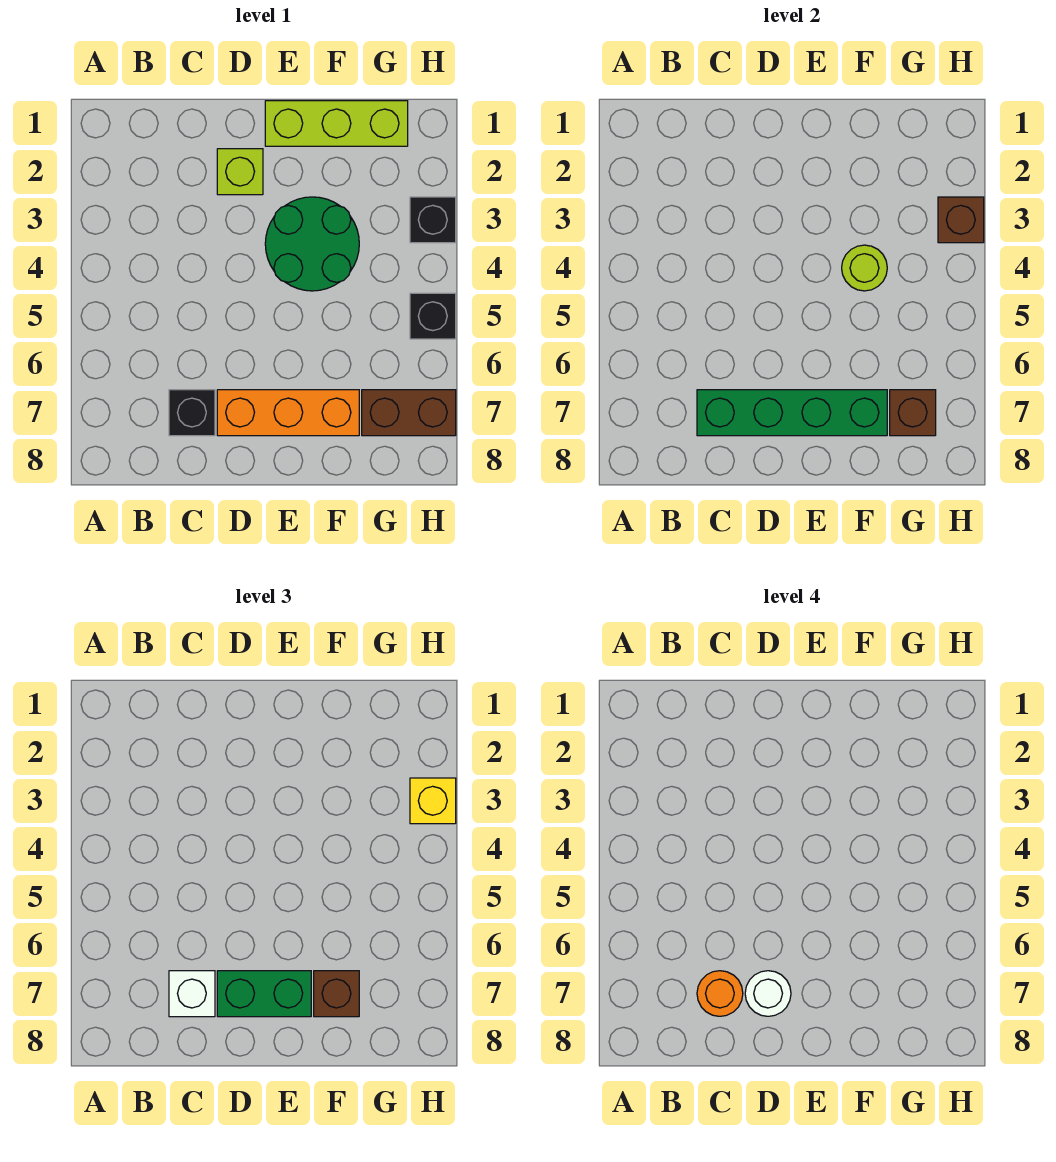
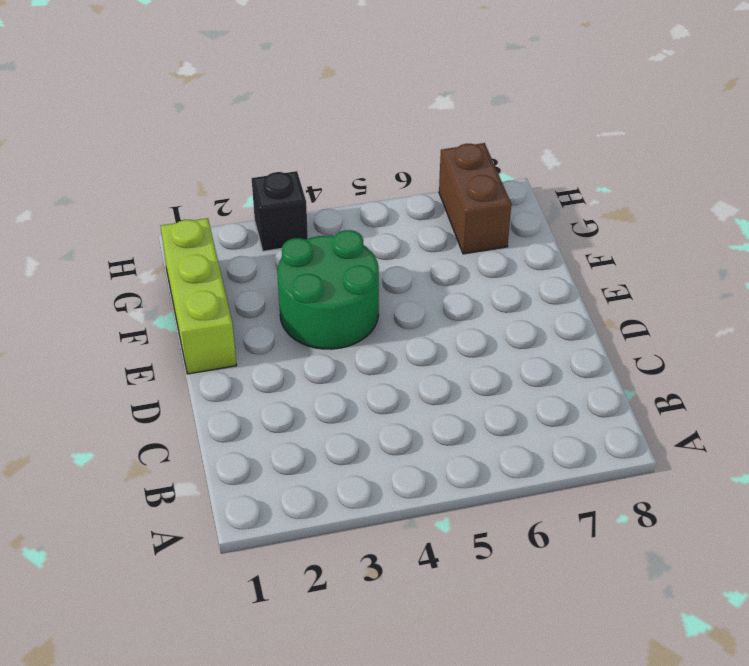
none -> black 1x1 brick [169,390,215,436]
none -> lime 1x1 brick [217,149,263,195]
none -> orange 1x3 brick [217,390,359,436]

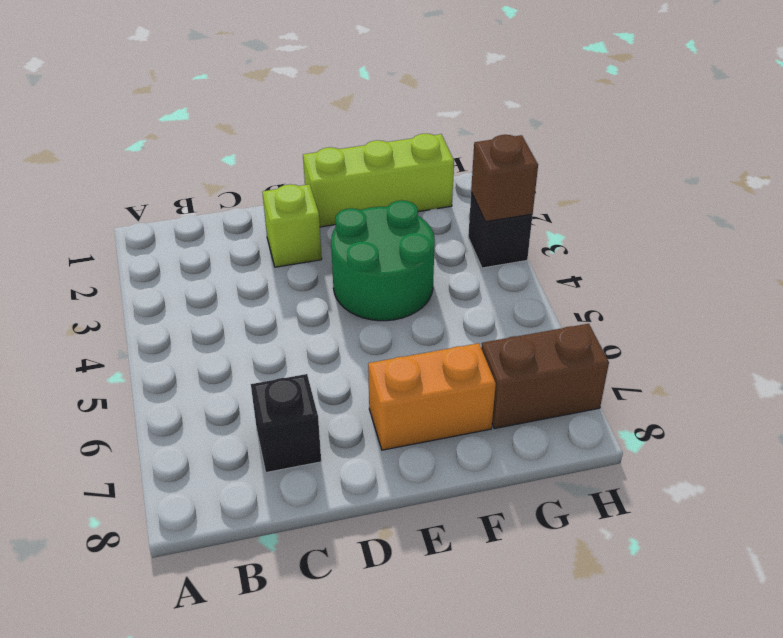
orange 1x2 brick [368,343,496,450] -> orange 1x3 brick [217,390,359,436]
none -> black 1x1 brick [410,293,456,339]
none -> green 1x4 brick [697,390,887,436]
none -> lime 1x1 round brick [842,245,887,291]

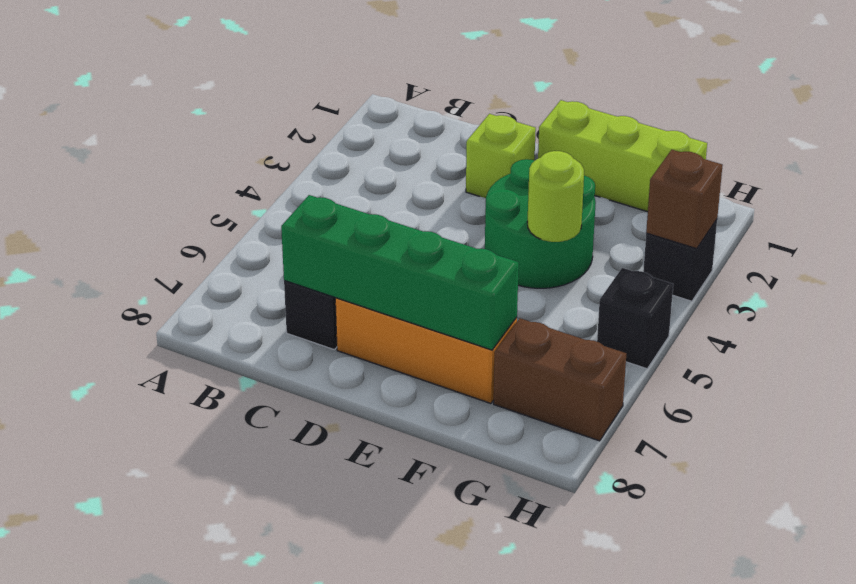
none -> brown 1x1 brick [890,390,936,436]
none -> white 1x1 brick [169,971,215,1017]
none -> green 1x2 brick [217,971,311,1017]

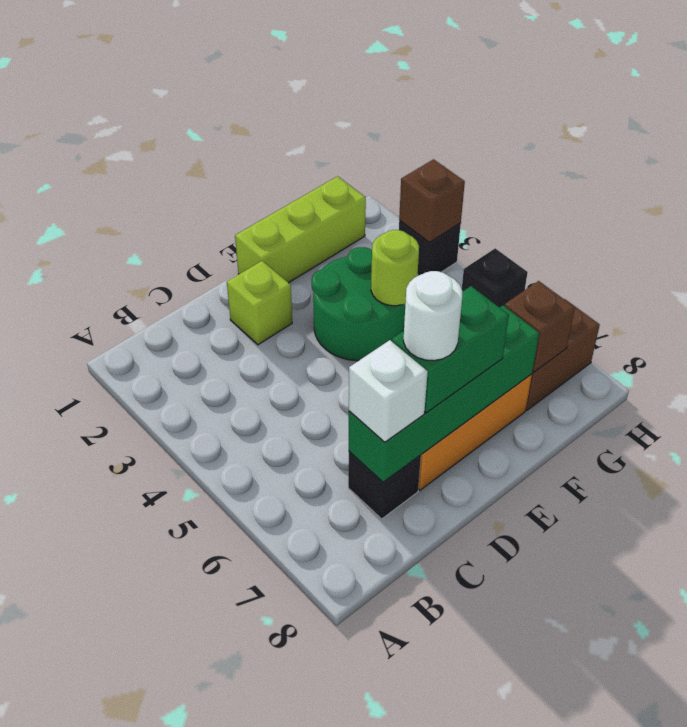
none -> brown 1x1 brick [314,971,359,1017]
none -> yellow 1x1 brick [410,778,456,824]
none -> orange 1x1 round brick [697,971,743,1016]

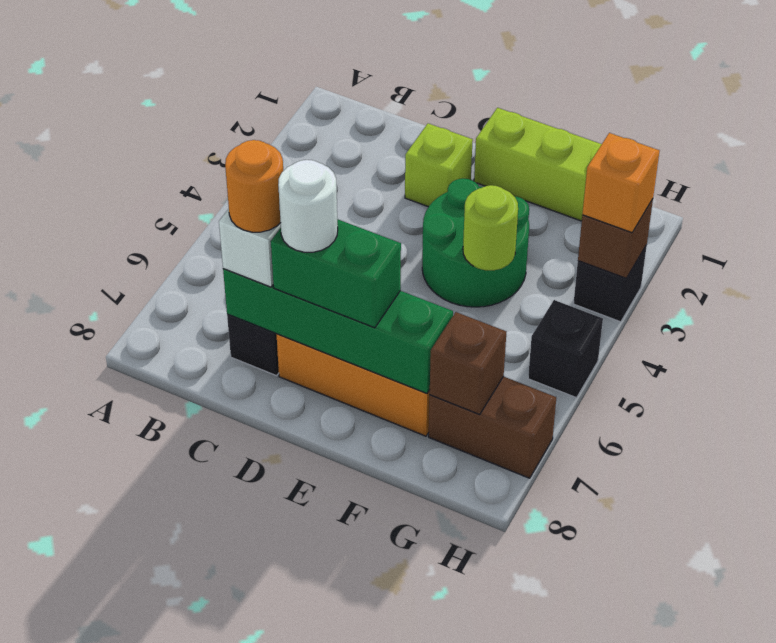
orange 1x1 brick [582,133,660,233] -> yellow 1x1 brick [410,778,456,824]
none -> brown 1x1 brick [314,971,359,1017]

